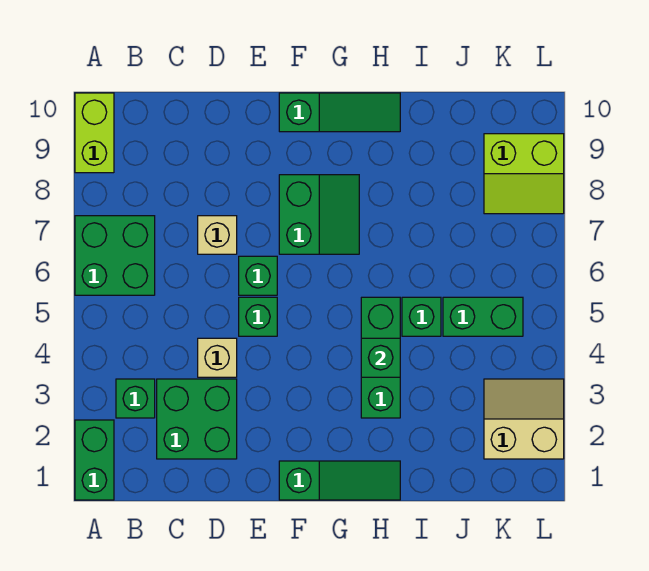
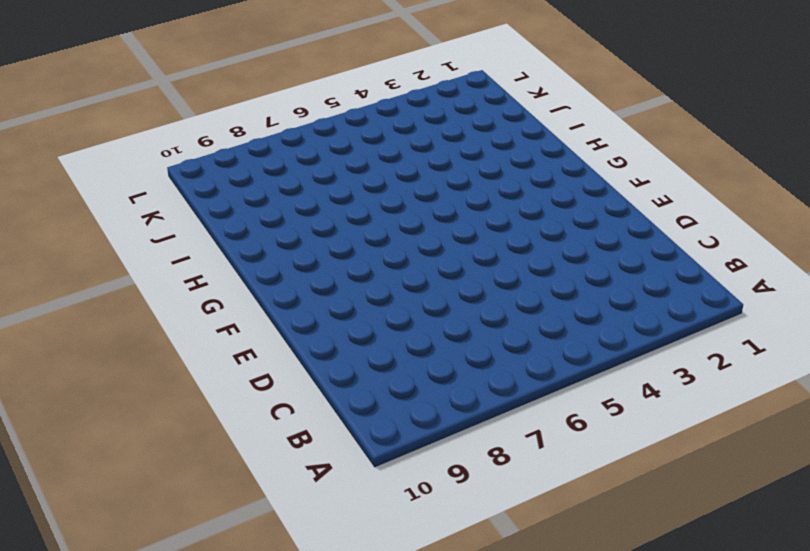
none -> green 1x2 brick [75,420,114,500]
none -> green 2x2 brick [75,216,155,295]
none -> lime 1x2 brick [75,93,114,173]

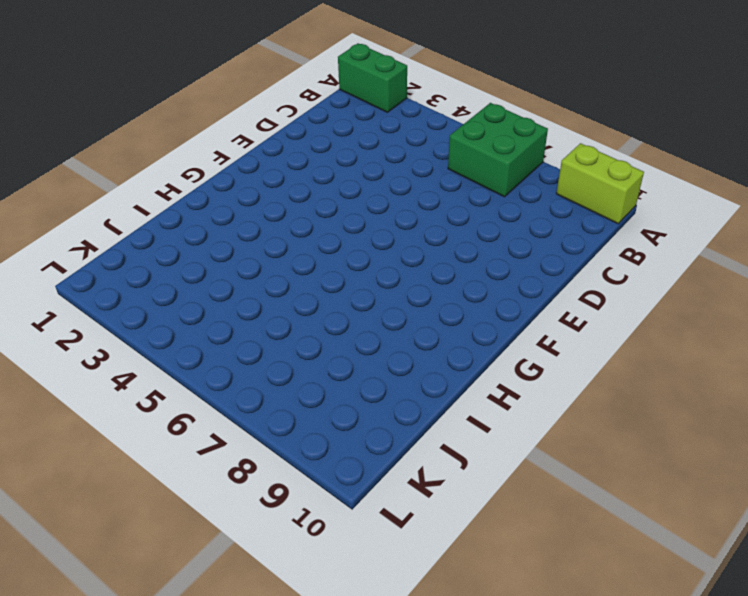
none -> green 1x1 brick [116,379,155,418]
none -> green 2x2 brick [157,379,237,459]
none -> tan 1x1 brick [198,338,237,377]

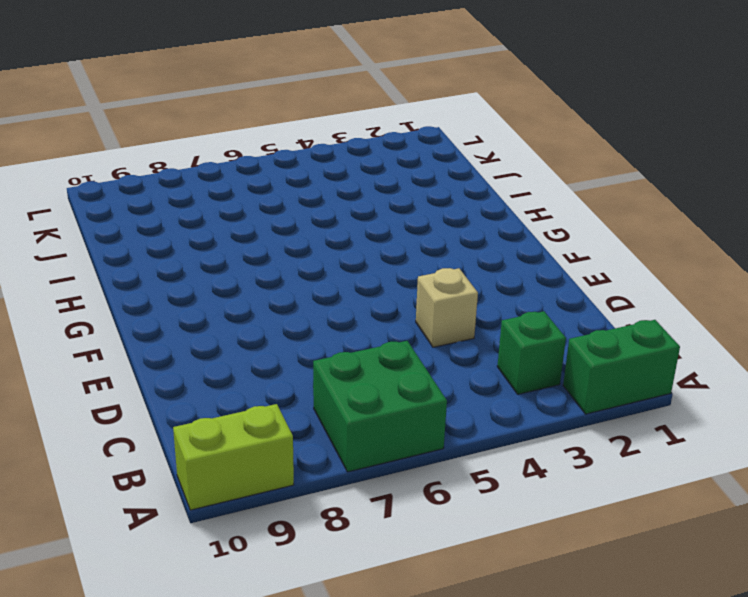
none -> green 2x2 brick [157,379,237,459]
none -> tan 1x1 brick [198,216,237,254]
none -> green 1x1 brick [239,297,277,336]

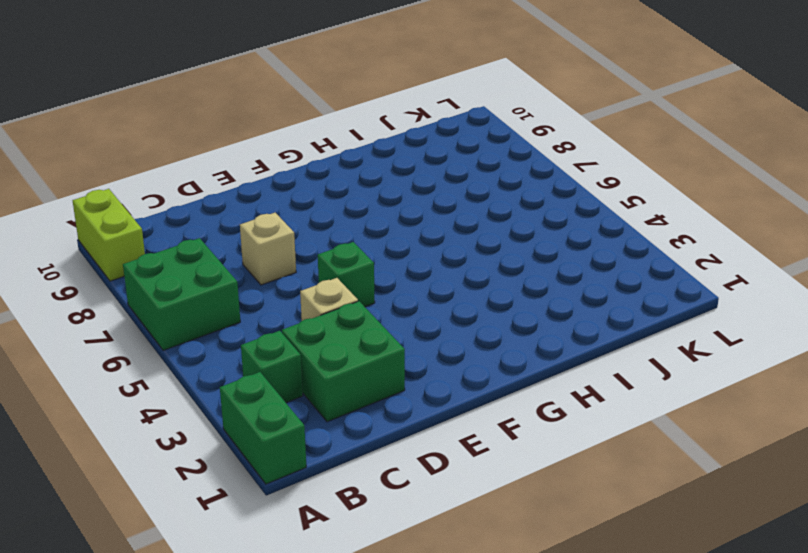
none -> green 1x1 brick [239,256,277,295]
none -> green 1x3 slope [279,461,400,500]
none -> green 2x2 slope [279,175,359,254]

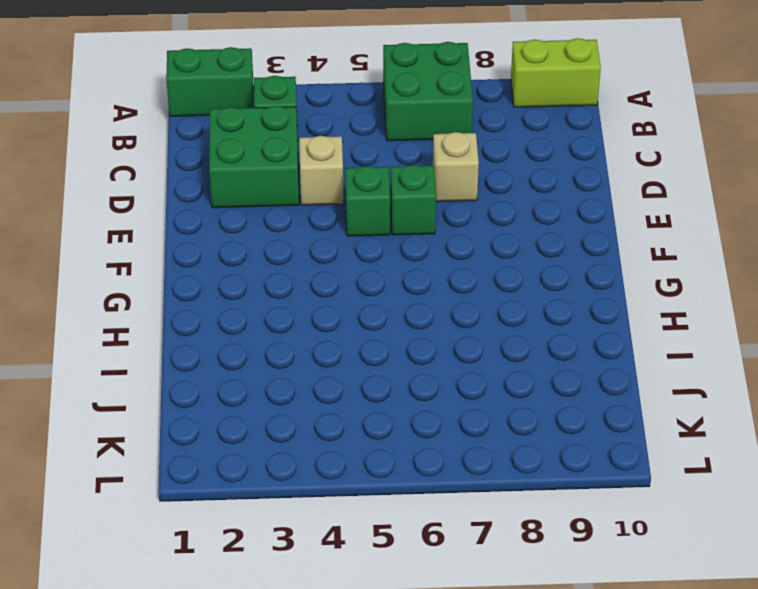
none -> green 1x3 slope [279,461,400,500]
none -> green 2x2 slope [279,175,359,254]
none -> green 1x3 slope [279,93,400,132]

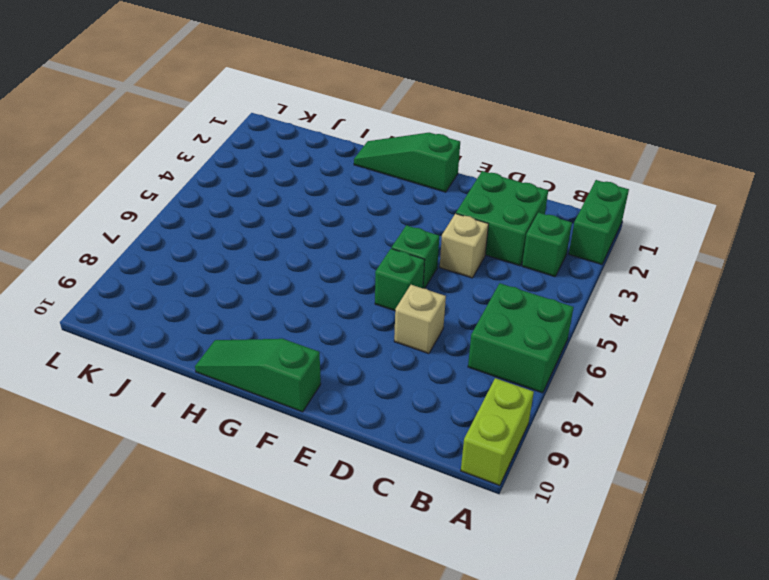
none -> green 2x2 slope [279,175,359,254]
none -> green 1x3 brick [361,297,400,418]
none -> green 1x1 brick [402,297,441,336]

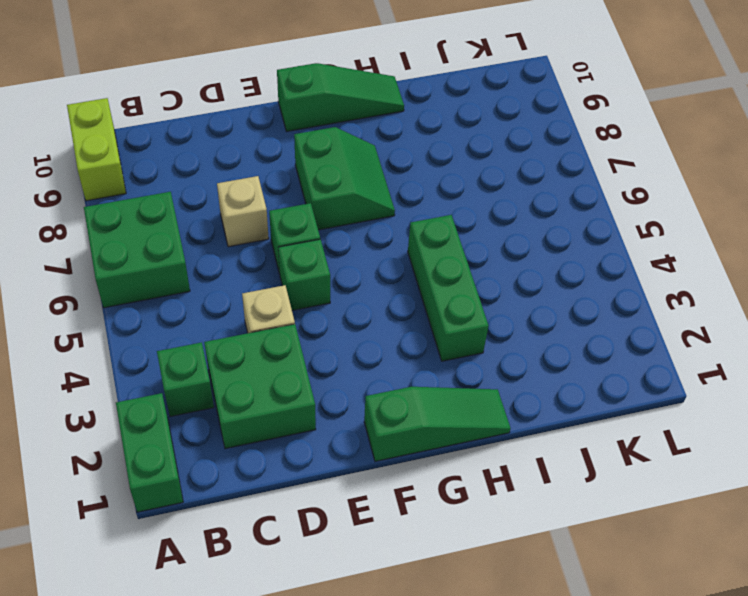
none -> green 1x1 brick [402,297,441,336]
none -> green 1x2 brick [443,297,523,336]
none -> tan 2x2 slope [484,379,564,459]

